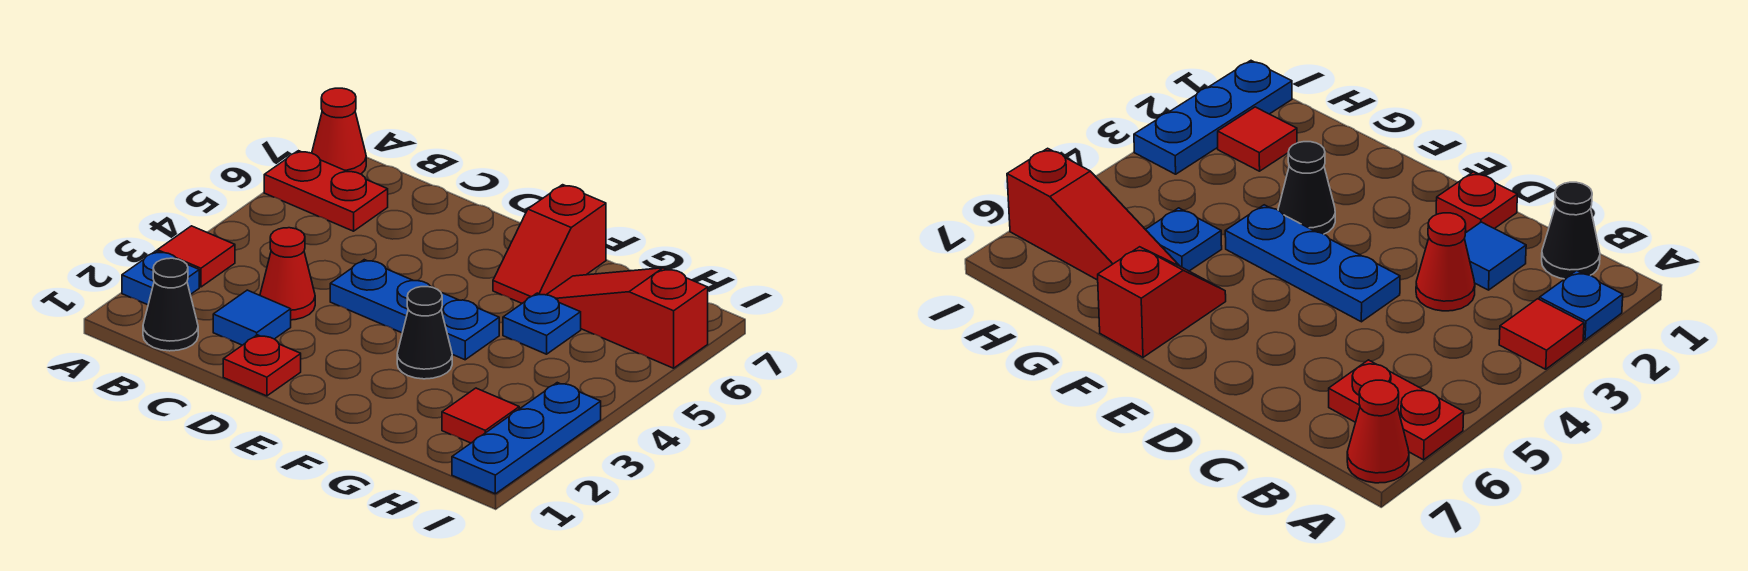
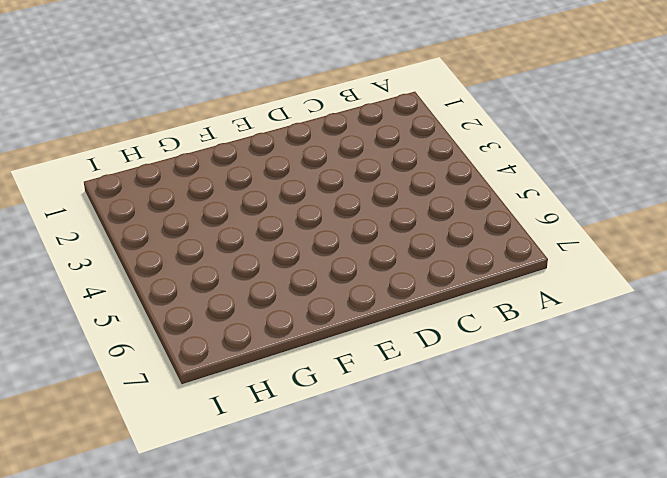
none -> blue 1x1 plate [122,251,199,305]
none -> red 1x1 tile [157,226,235,287]
none -> red 1x2 plate [264,151,388,231]

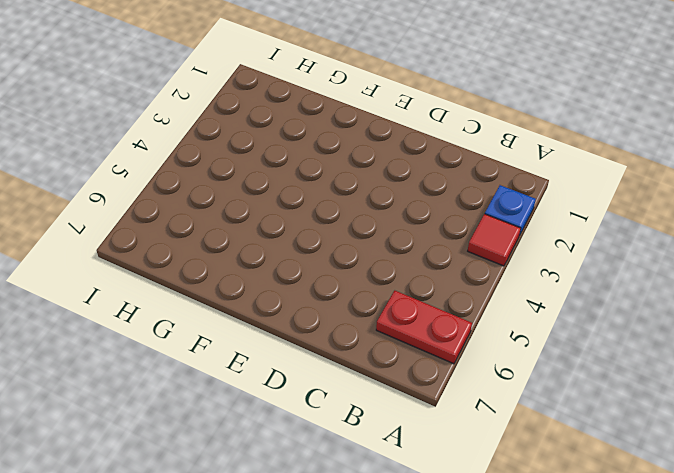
none -> red 1x1 cone [312,88,366,174]
none -> black 1x1 cone [143,258,198,351]
none -> blue 1x1 tile [213,290,291,345]

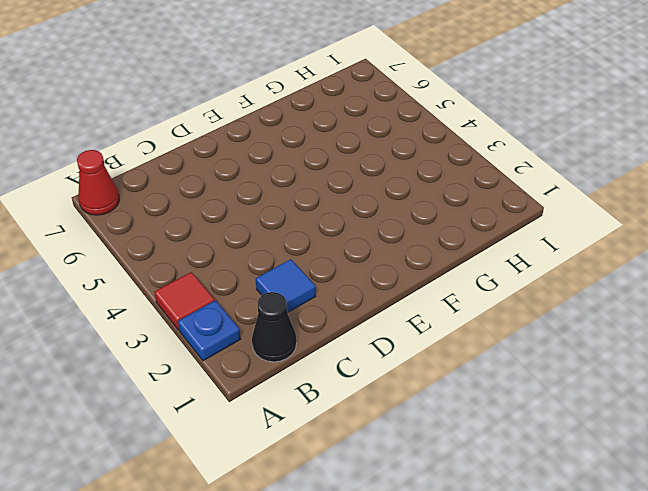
none -> red 1x2 plate [264,151,388,231]
none -> red 1x1 cone [260,228,315,320]
none -> red 1x1 plate [223,335,301,396]

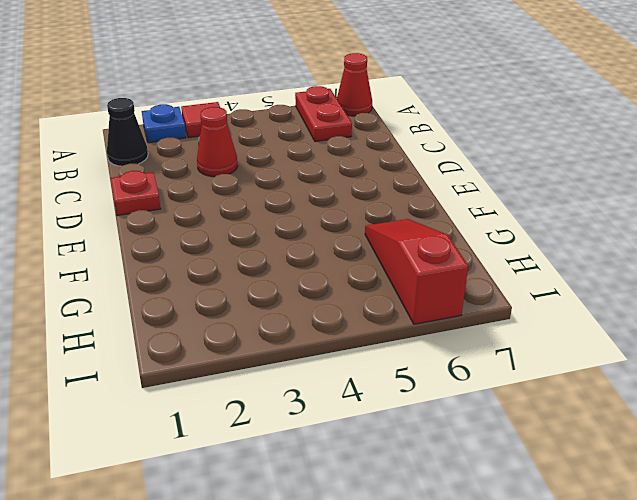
none -> blue 1x1 tile [213,290,291,345]
none -> blue 1x3 plate [330,260,499,360]
none -> black 1x1 cone [397,287,452,379]

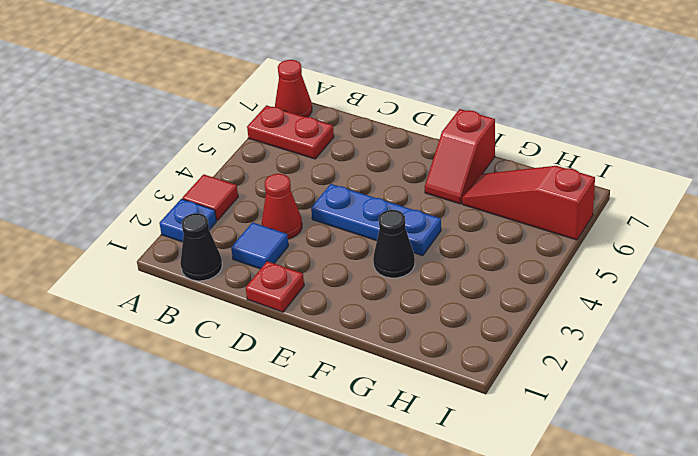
none -> blue 1x1 plate [503,293,581,354]
none -> red 1x1 tile [442,388,519,443]
none -> blue 1x3 plate [452,383,601,494]

